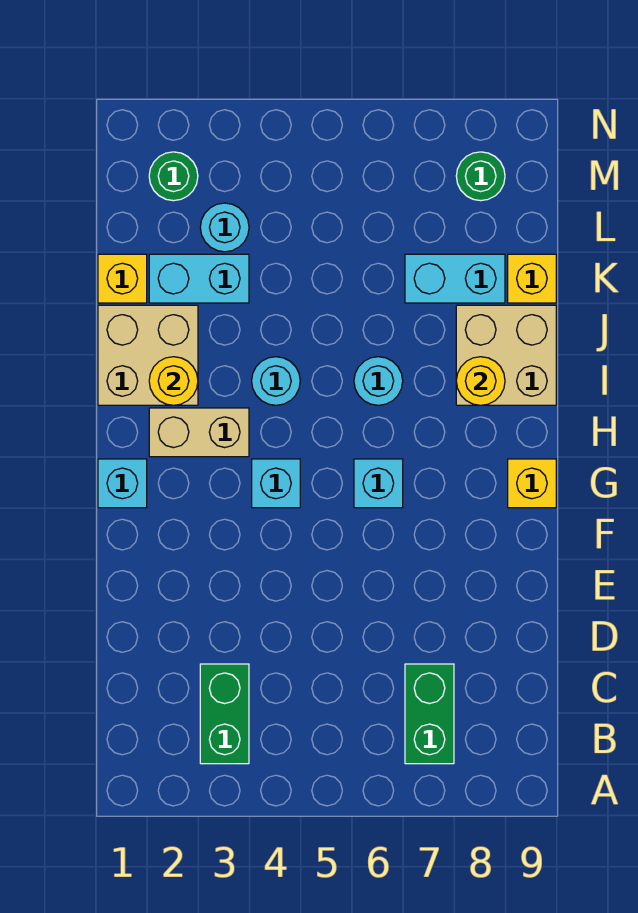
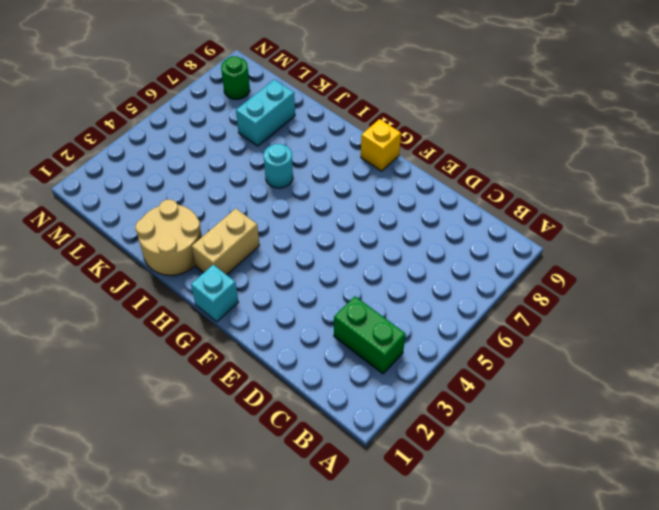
tan 2x2 round brick [135,200,202,275] -> tan 2x2 brick [98,305,198,405]
none -> green 1x2 brick [405,664,454,764]
none -> cyan 1x1 brick [252,459,300,508]
none -> cyan 1x1 brick [354,459,403,508]

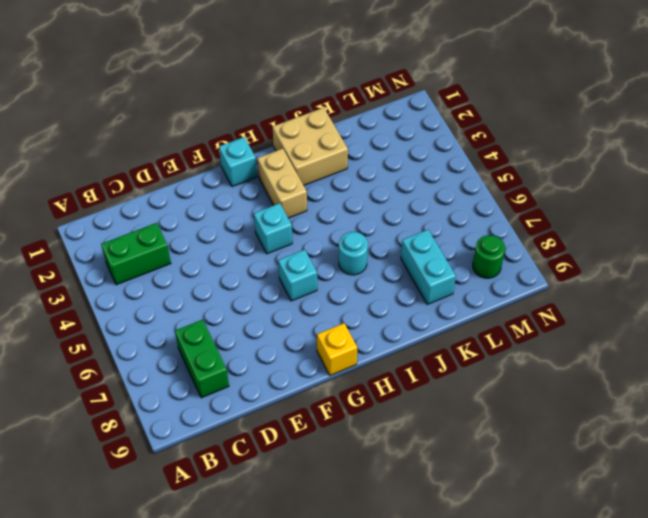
green 1x2 brick [175,320,229,398] -> green 1x2 brick turned to [405,664,454,764]
none -> cyan 1x1 round brick [252,357,300,405]
none -> tan 2x2 brick [456,305,556,405]
none -> yellow 1x1 brick [98,254,147,303]

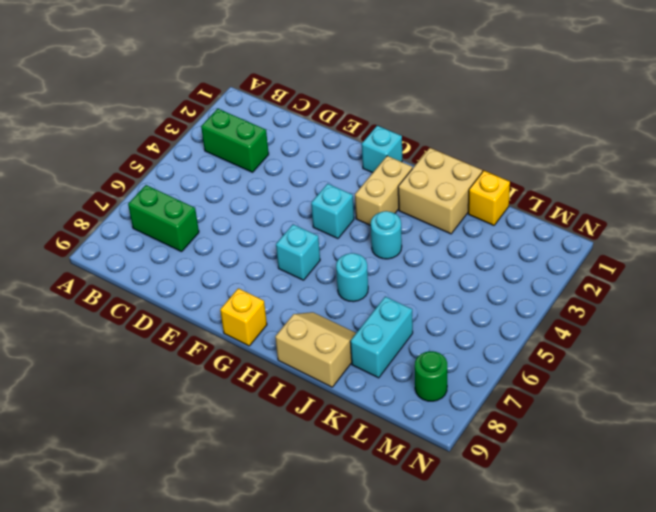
tan 2x2 slope [275,312,356,387] -> tan 2x2 brick [456,305,556,405]
none -> cyan 1x2 brick [149,254,249,303]
none -> yellow 1x1 brick [508,254,556,303]
none -> cyan 1x1 round brick [200,203,249,252]

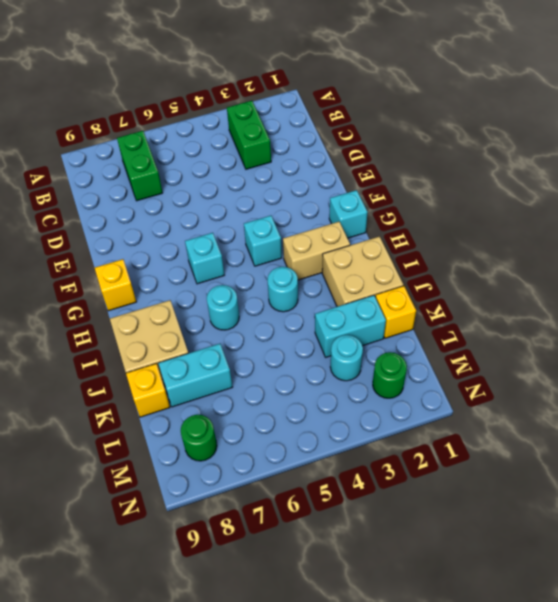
none -> yellow 1x1 round brick [149,357,198,405]
none -> yellow 1x1 round brick [456,357,505,405]

